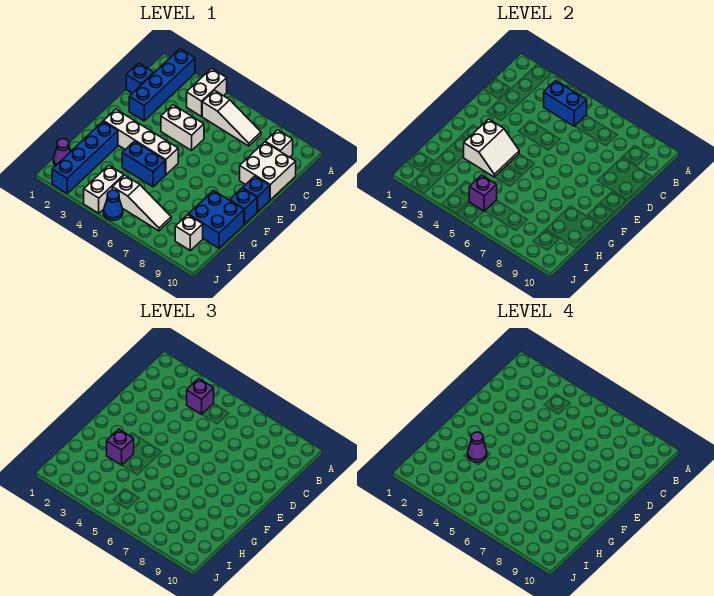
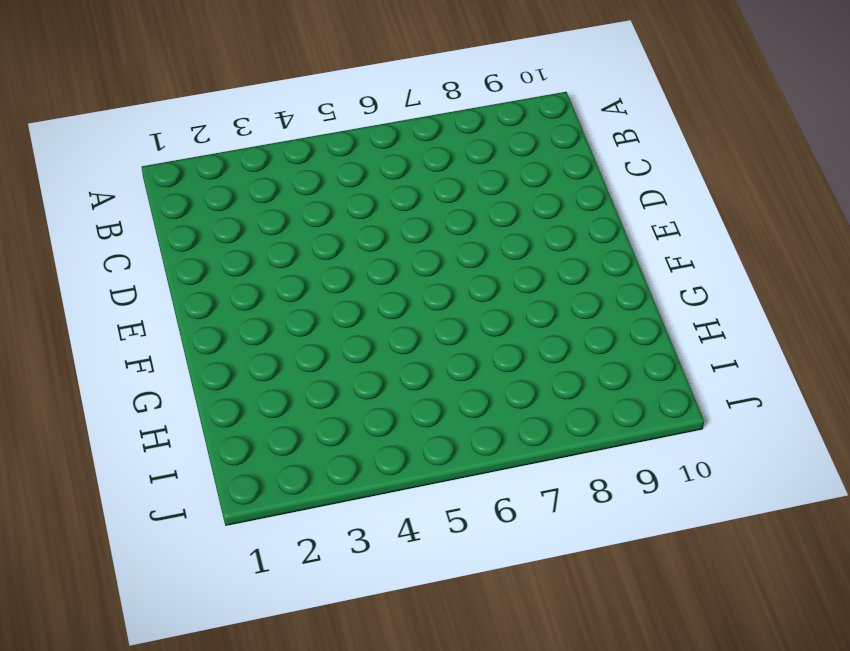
none -> blue 1x4 brick [129,49,195,121]
none -> white 1x2 brick [187,68,227,116]
none -> white 1x3 slope [202,90,261,146]

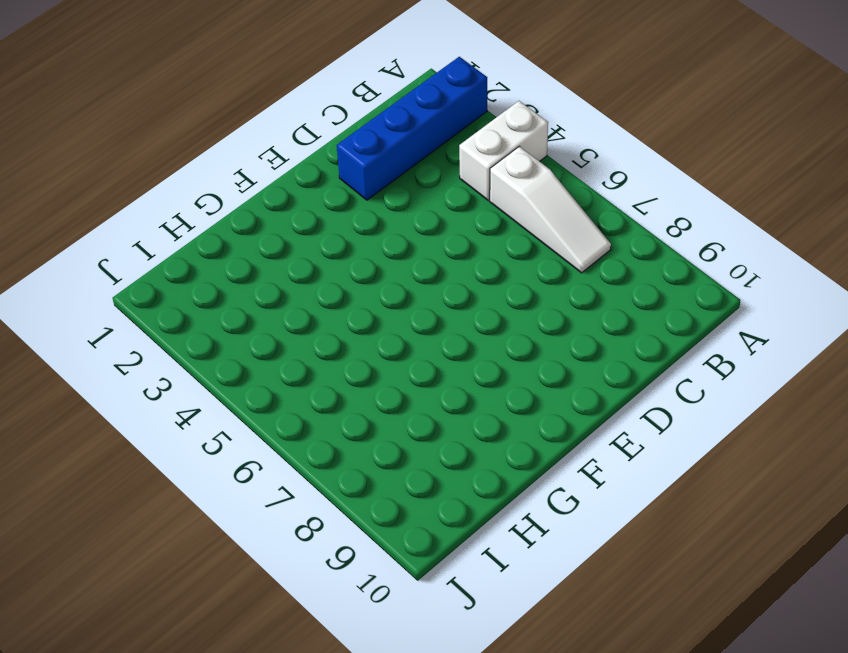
none -> white 1x1 brick [265,130,293,157]
none -> blue 1x1 brick [126,63,154,93]
none -> white 2x2 brick [240,142,296,200]

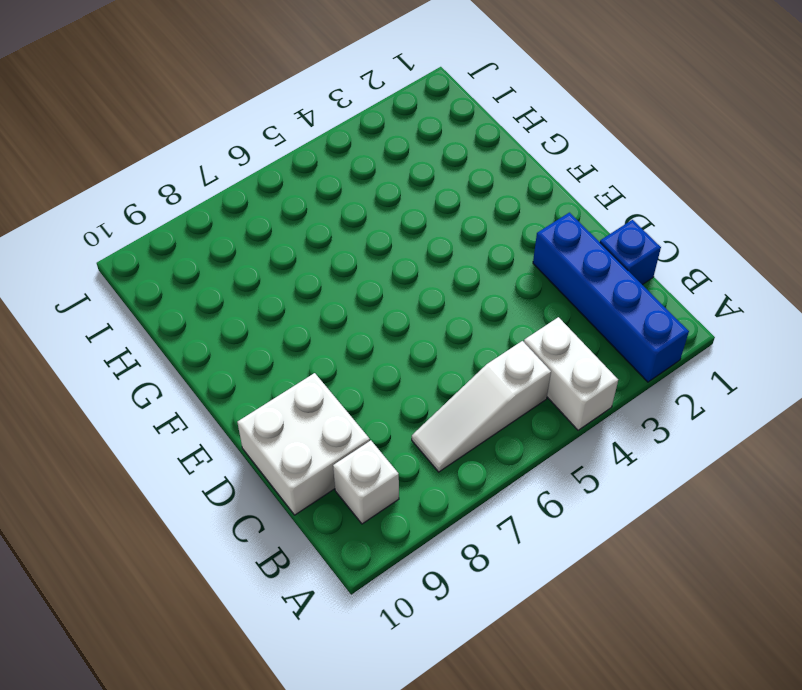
none -> white 1x2 brick [161,105,204,151]
none -> blue 1x1 brick [243,176,270,212]
none -> white 1x4 brick [104,109,178,175]

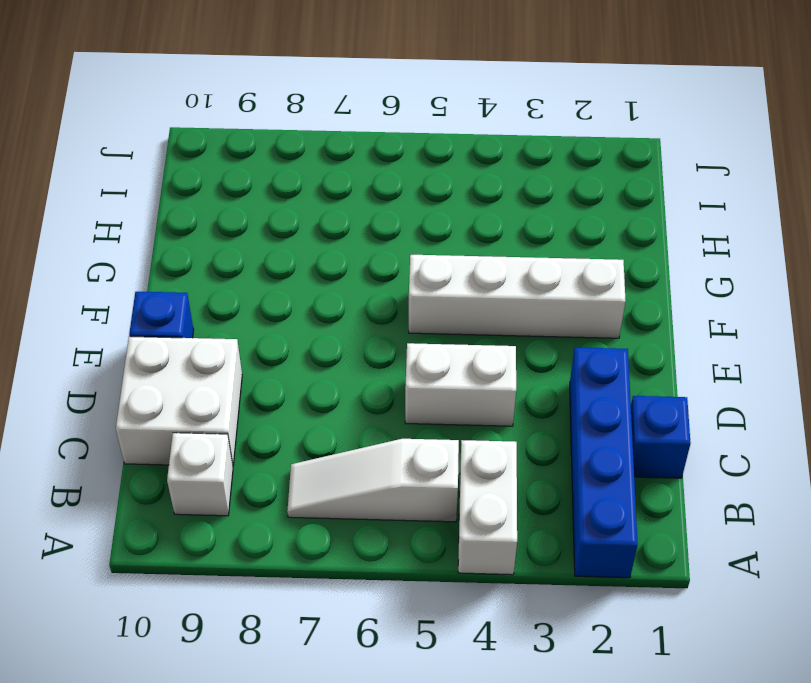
none -> blue 1x1 brick [230,188,257,224]
none -> blue 1x4 brick [52,121,118,193]
none -> blue 1x2 brick [122,141,165,187]

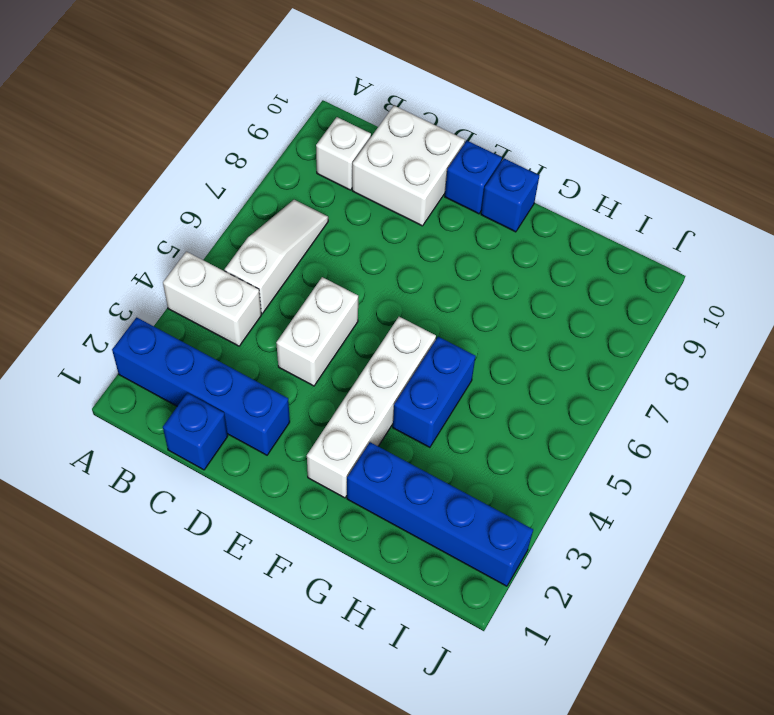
none -> blue 2x2 brick [188,190,244,248]
none -> purple 1x1 cone [53,139,71,166]
none -> white 1x2 brick [84,166,124,213]

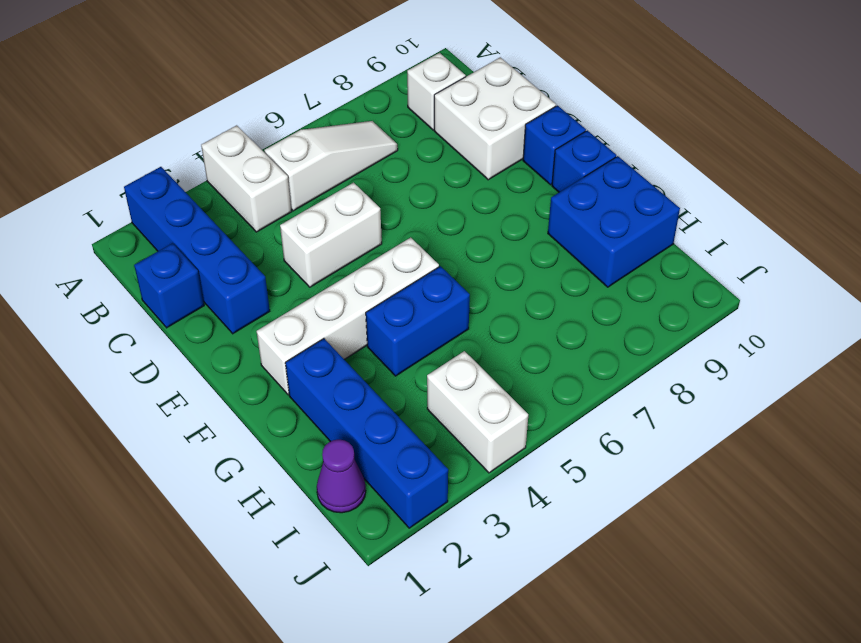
none -> white 1x3 slope [112,175,171,231]
none -> white 1x1 brick [175,215,203,251]
none -> blue 1x1 cone [104,190,123,220]

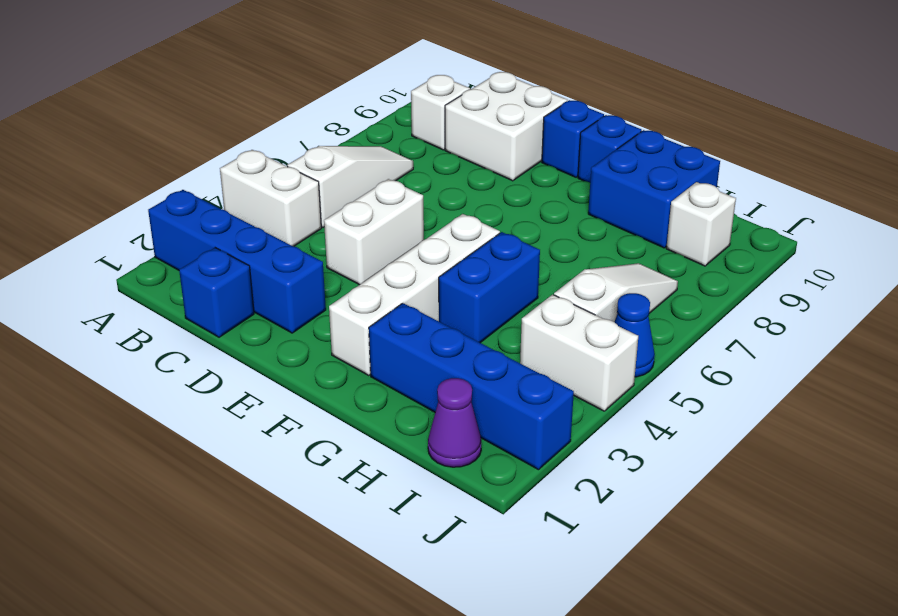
none -> blue 1x2 brick [544,81,587,126]
none -> white 2x2 slope [463,119,519,177]
none -> purple 1x1 brick [469,175,497,211]

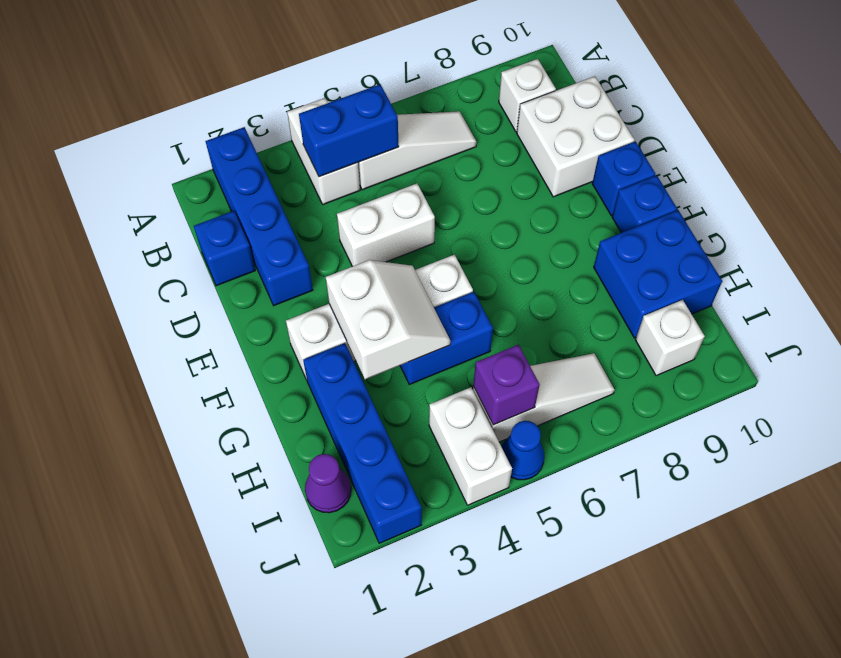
none -> purple 1x1 brick [187,379,214,414]
none -> purple 1x1 brick [107,429,134,465]
none -> purple 1x1 cone [468,432,487,462]

